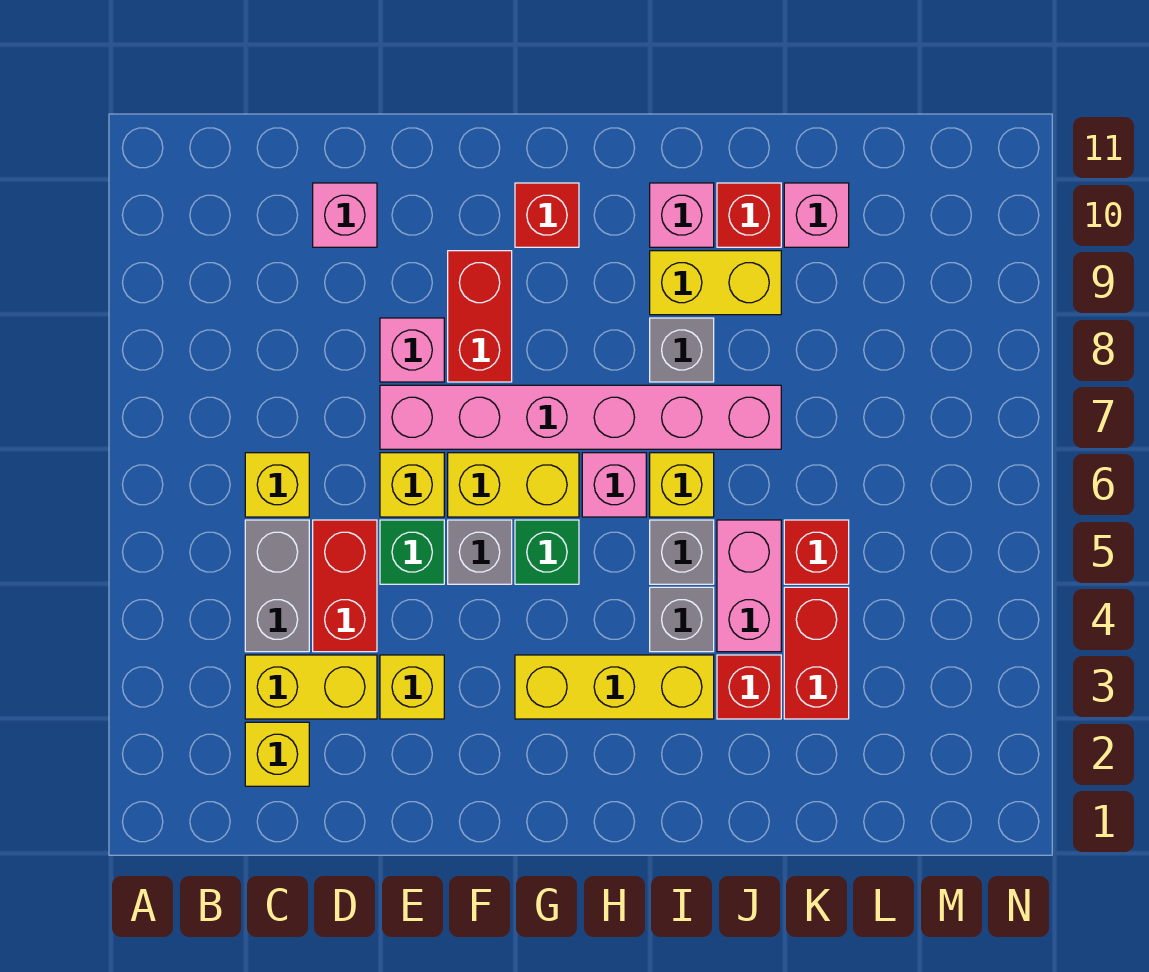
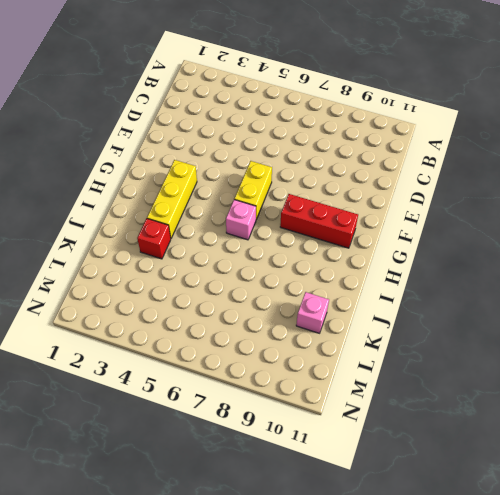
red 1x3 brick [280,194,358,248] -> red 1x1 brick [515,183,579,247]
none -> yellow 1x1 brick [245,722,309,786]
none -> yellow 1x2 brick [245,655,377,719]
none -> grey 1x2 brick [245,520,309,652]
none -> yellow 1x1 brick [245,453,309,517]

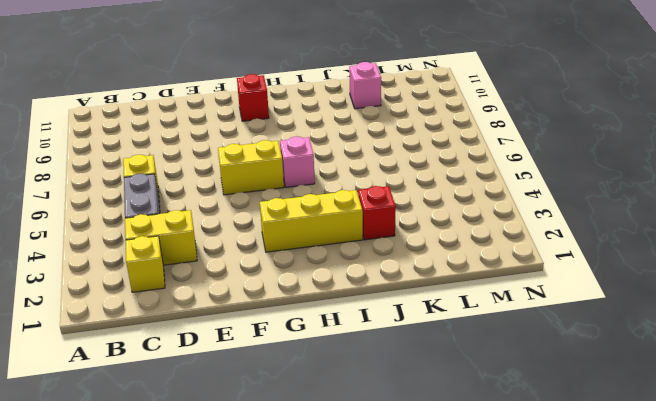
none -> red 1x2 brick [313,520,377,652]
none -> pink 1x1 brick [313,183,377,247]
none -> yellow 1x1 brick [380,655,444,719]
none -> green 1x1 brick [380,520,444,584]

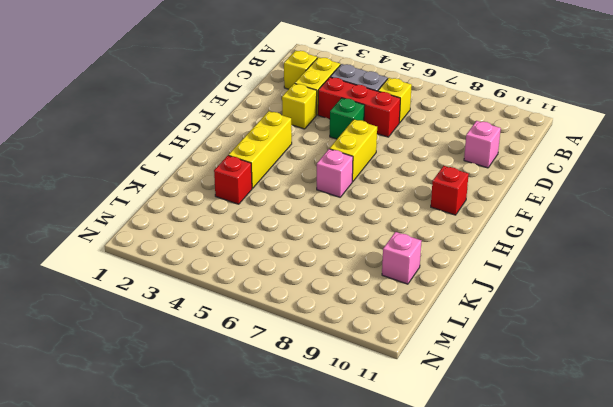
red 1x3 brick [318,77,400,137] -> red 1x2 brick [313,520,377,652]
none -> yellow 1x1 brick [380,453,444,517]
none -> pink 1x6 brick [380,385,781,449]
none -> pink 1x1 brick [380,318,444,382]
none -> grey 1x1 brick [448,520,512,584]

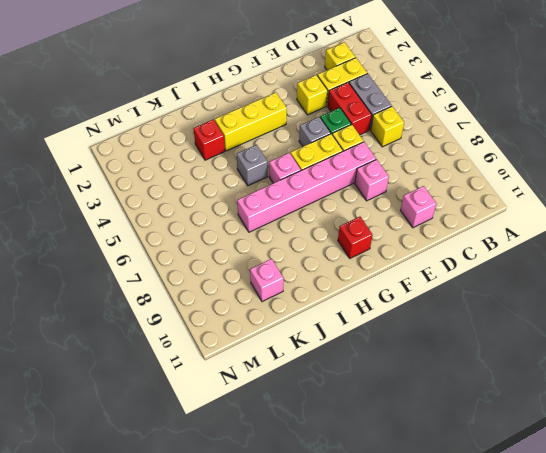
none -> red 1x2 brick [448,251,512,382]
none -> green 1x1 brick [515,520,579,584]
none -> grey 1x1 brick [650,587,714,652]
none -> yellow 1x1 brick [650,453,714,517]

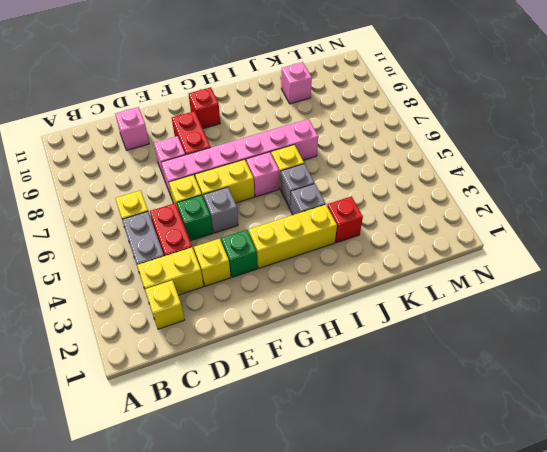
green 1x1 brick [221,230,257,277] -> green 1x1 brick moved to [515,520,579,584]
none -> grey 1x1 brick [650,318,714,382]
none -> yellow 1x2 brick [650,251,781,315]
none -> pink 1x1 brick [650,183,714,247]
none -> pink 1x2 brick [717,520,781,652]

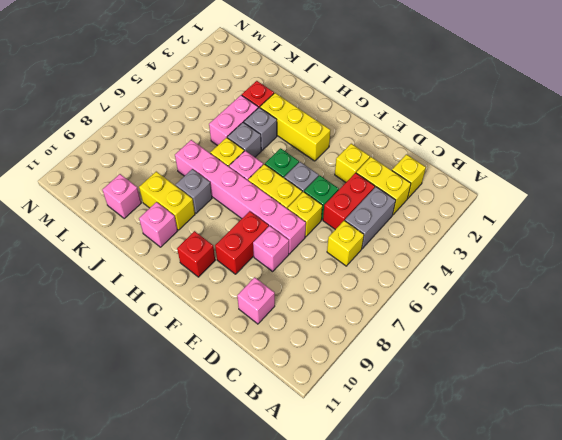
none -> red 1x1 brick [717,183,781,247]
none -> red 1x2 brick [784,587,849,719]
none -> red 1x1 brick [784,520,849,584]

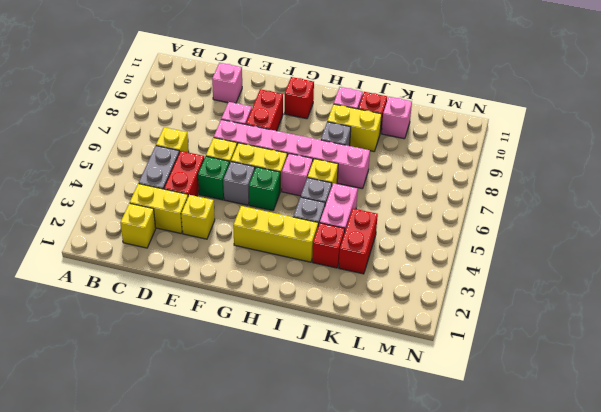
none -> red 1x1 brick [784,520,849,584]

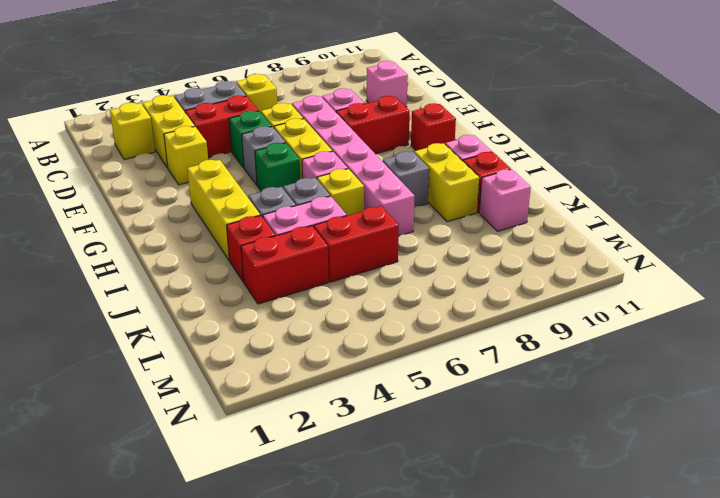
red 1x2 brick [314,206,399,282] -> red 1x1 brick [784,520,849,584]

